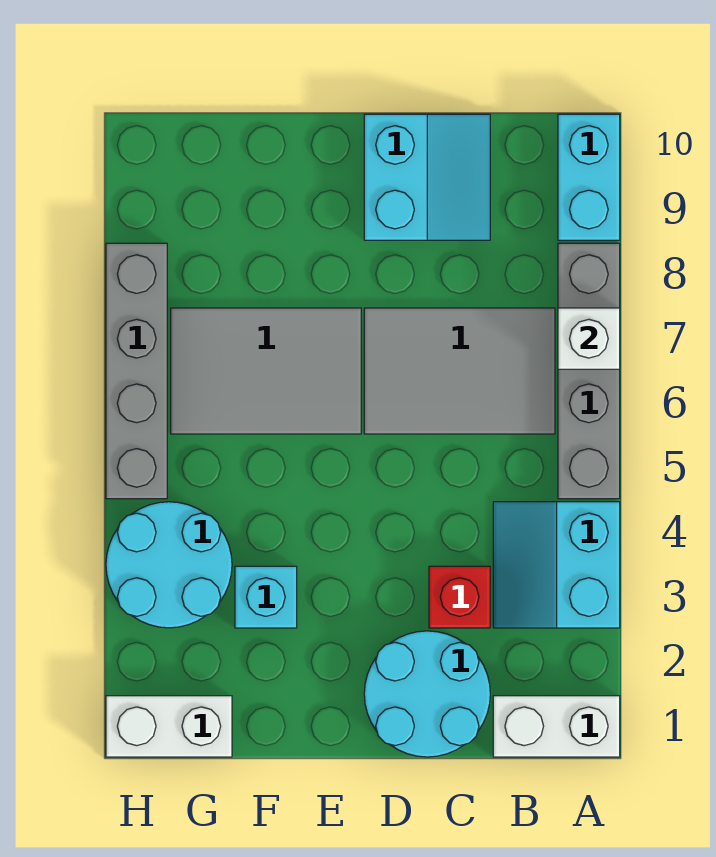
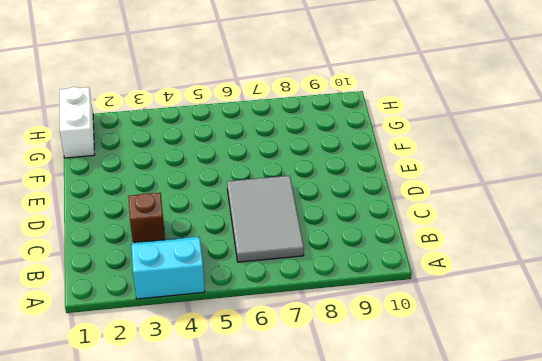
brown 1x1 brick [128,193,165,243] -> red 1x1 brick [429,566,490,628]
none -> white 1x2 brick [493,696,620,757]
none -> grey 1x4 brick [558,243,620,499]
none -> cyan 1x2 brick [558,114,620,240]

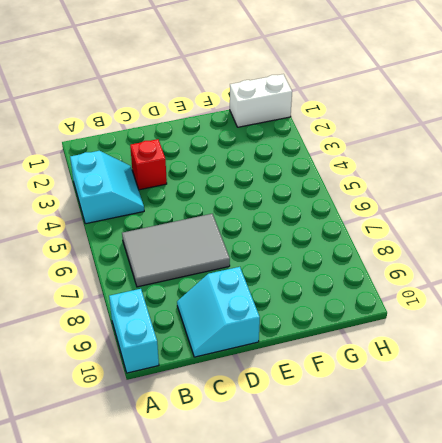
none -> white 1x2 brick [493,696,620,757]
none -> grey 1x4 brick [558,243,620,499]
none -> cyan 2x2 round brick [364,631,490,757]

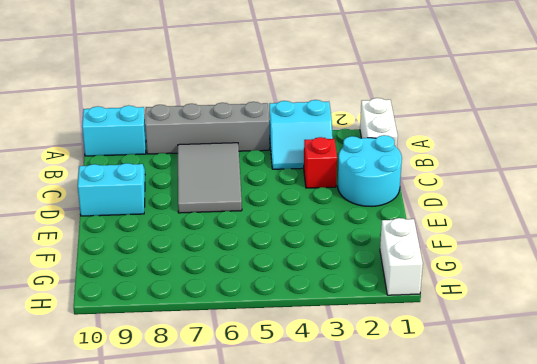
none -> grey 2x3 tile [171,308,361,434]
none -> cyan 1x1 brick [235,566,297,628]
none -> cyan 2x2 round brick [106,502,232,628]

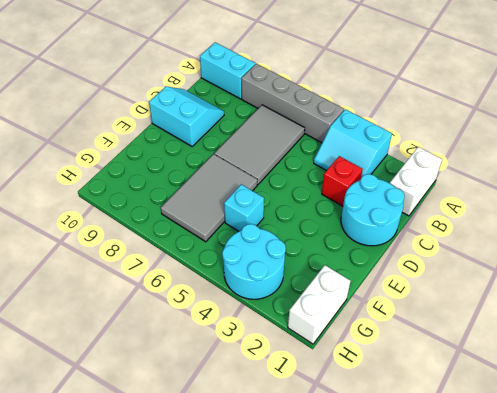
cyan 1x1 brick [224,184,264,231] -> cyan 1x1 brick moved to [235,566,297,628]
none -> grey 1x4 brick [106,243,167,499]
none -> white 1x1 brick [558,308,620,369]

